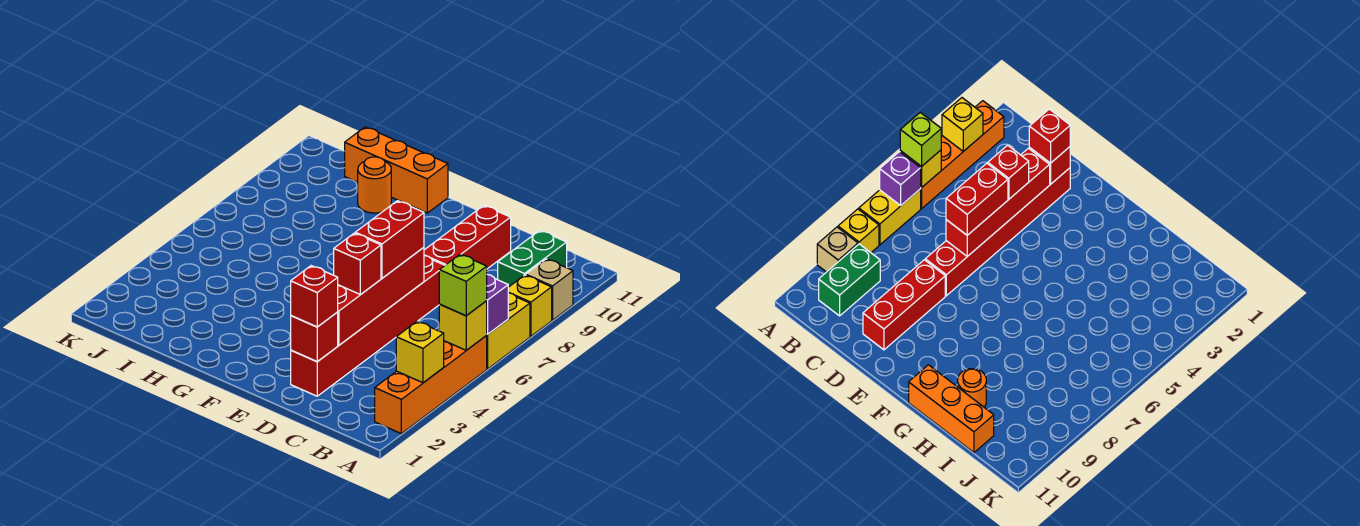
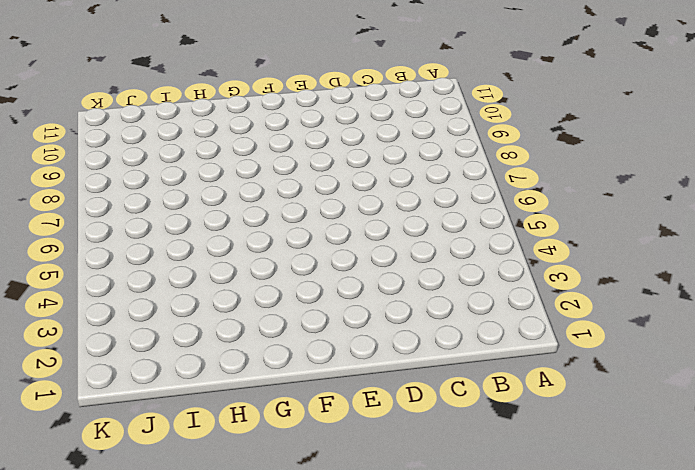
none -> orange 1x4 brick [375,336,487,434]
none -> yellow 1x2 brick [486,293,530,369]
none -> yellow 1x1 brick [508,275,552,336]

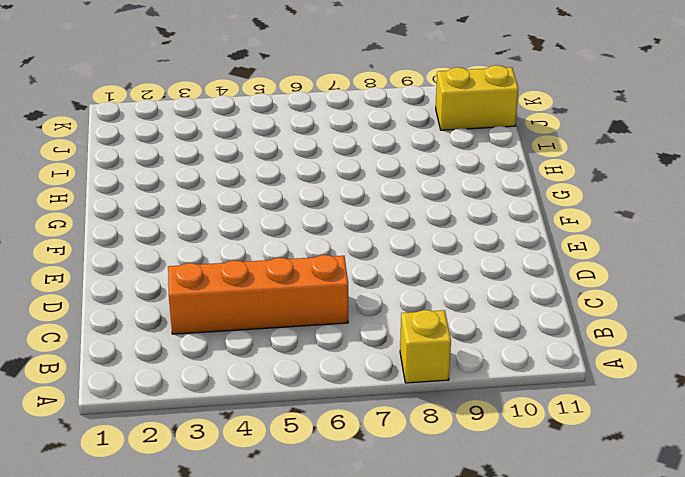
orange 1x4 brick [168,255,348,334] -> orange 1x4 brick moved to [375,336,487,434]
yellow 1x2 brick [436,65,518,130] -> yellow 1x2 brick moved to [486,293,530,369]
none -> tan 1x1 brick [526,259,573,320]
none -> green 1x2 brick [498,230,567,287]
none -> red 1x6 brick [291,256,445,396]

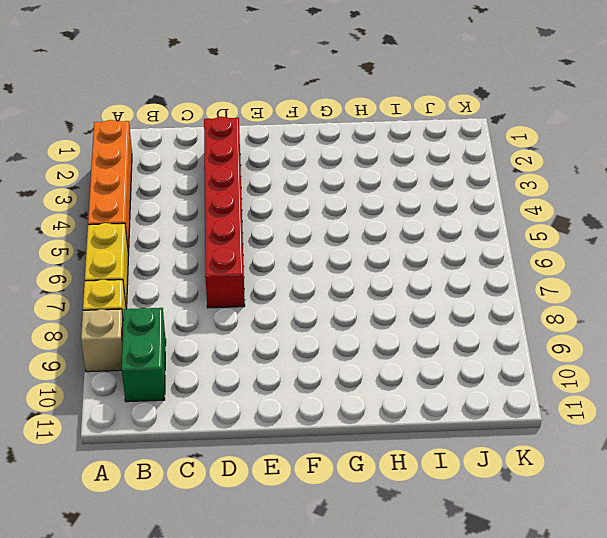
none -> red 1x3 brick [424,205,511,269]
none -> orange 1x3 brick [345,127,448,213]
none -> orange 1x1 round brick [358,157,391,213]

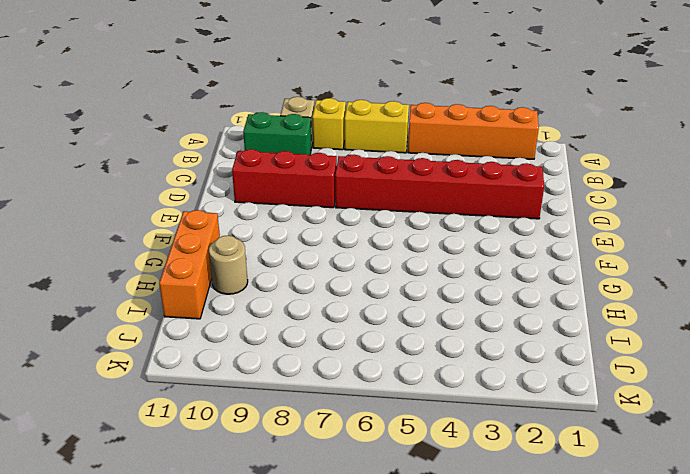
tan 1x1 round brick [209,235,248,294] -> orange 1x1 round brick [358,157,391,213]
none -> yellow 1x1 brick [396,321,444,383]
none -> yellow 1x1 brick [439,301,487,350]
none -> purple 1x1 brick [487,274,508,334]

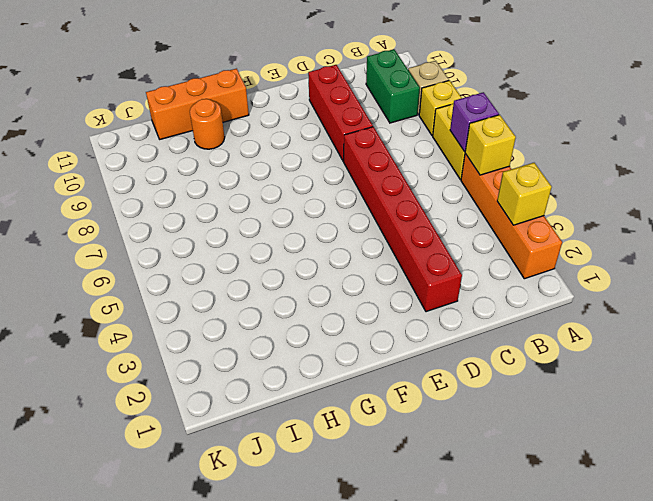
none -> red 1x1 brick [291,312,338,362]
none -> red 1x4 brick [338,247,424,345]
none -> lime 1x1 brick [439,254,487,316]

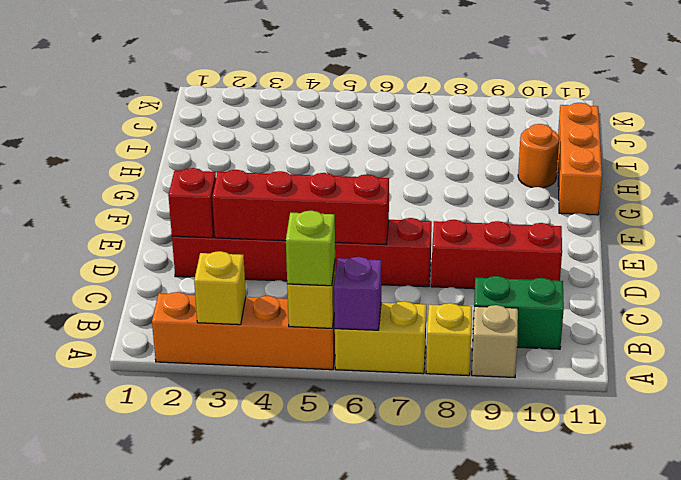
none -> red 1x1 brick [291,266,338,327]
none -> red 1x1 brick [334,233,381,295]
none -> red 1x2 brick [355,201,424,278]

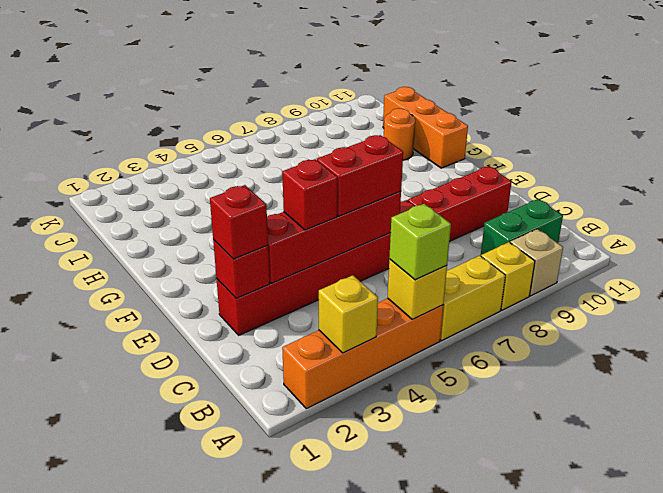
none -> purple 1x1 brick [487,274,508,334]

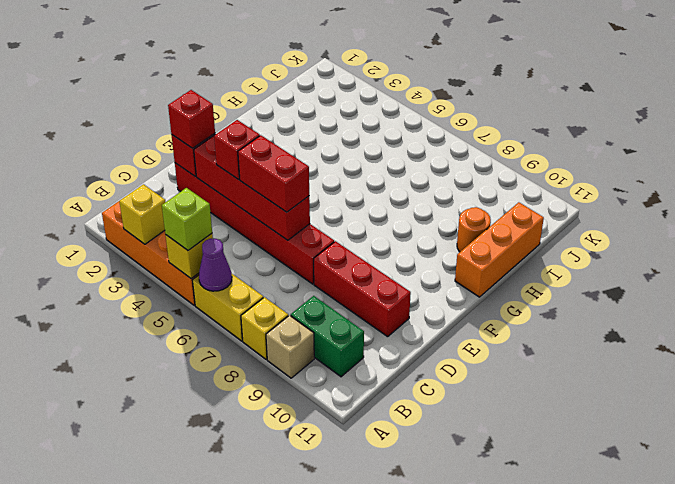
purple 1x1 cone [199,239,232,291] -> purple 1x1 brick [487,274,508,334]

